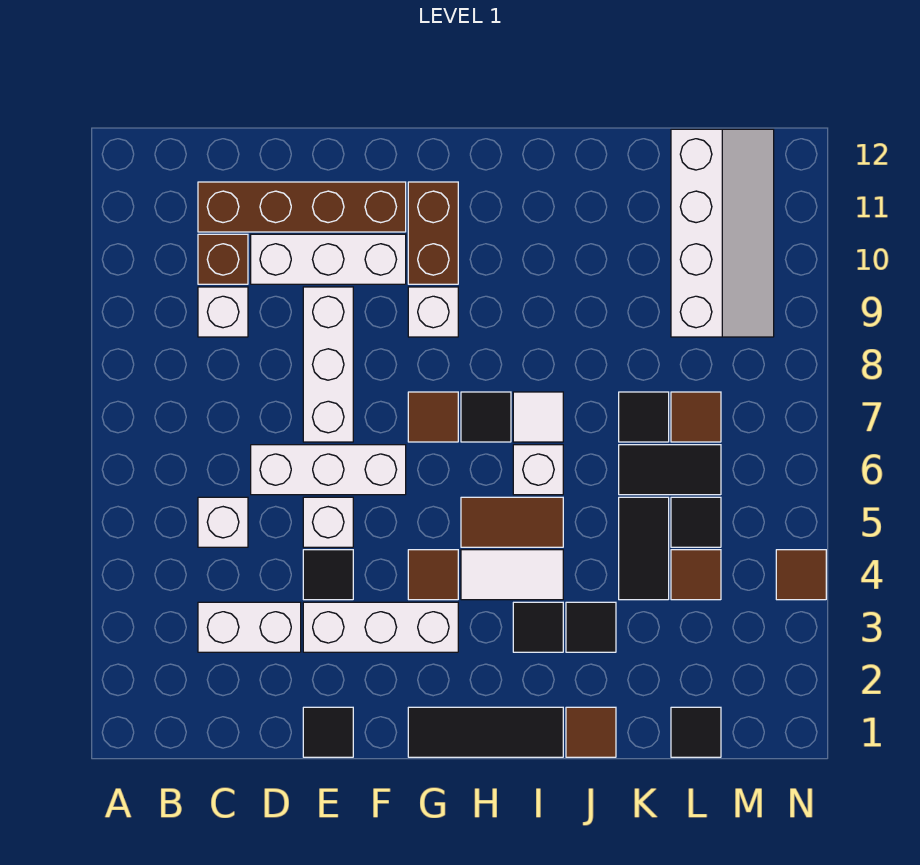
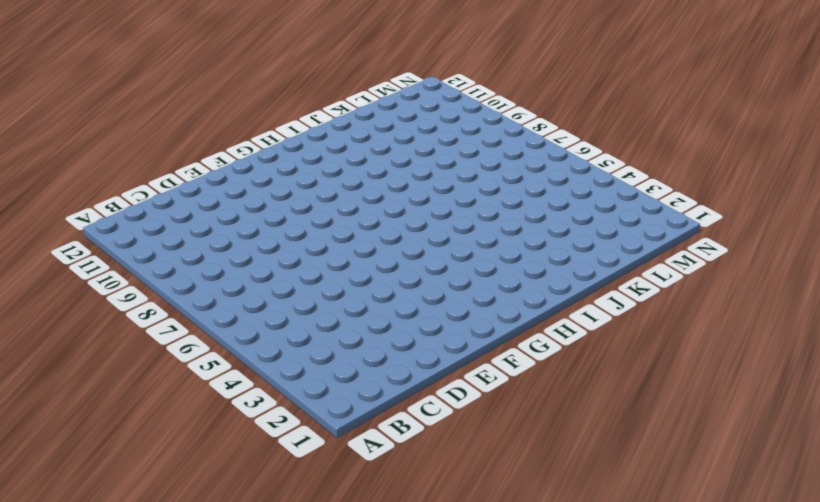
none -> white 1x2 brick [198,602,301,652]
none -> white 1x1 brick [198,497,248,547]
none -> white 1x1 brick [198,287,248,337]
none -> brown 1x1 brick [198,234,248,284]

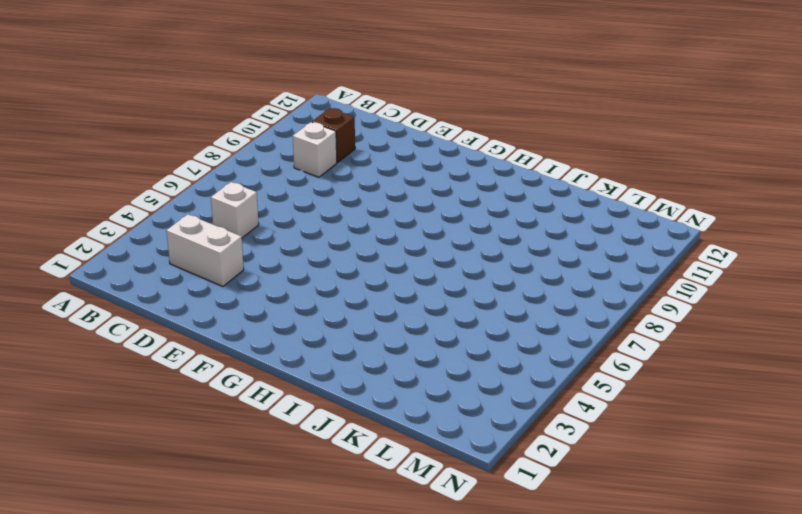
none -> brown 1x4 brick [198,182,406,232]
none -> white 1x3 brick [251,445,406,495]
none -> white 1x3 brick [251,234,406,284]
none -> black 1x1 tile [303,707,353,757]

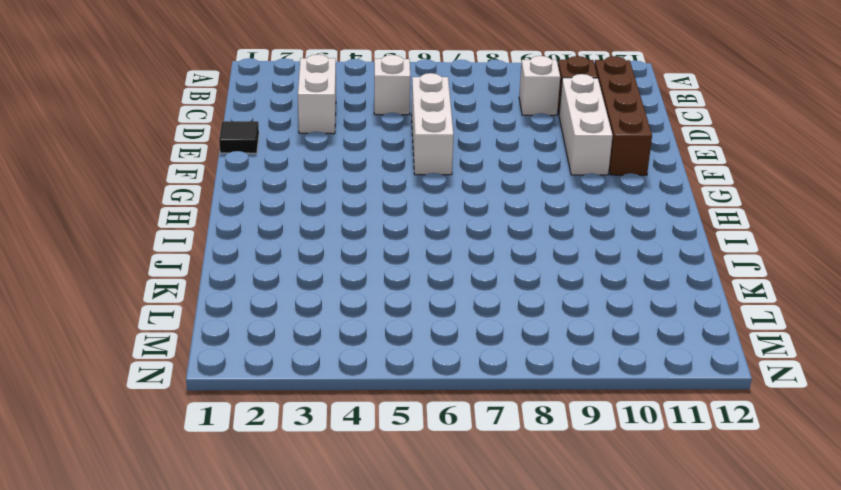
none -> white 1x3 brick [303,602,458,652]
none -> black 1x1 tile [303,550,353,600]
none -> white 1x1 brick [303,497,353,547]
none -> white 1x3 brick [303,287,353,442]

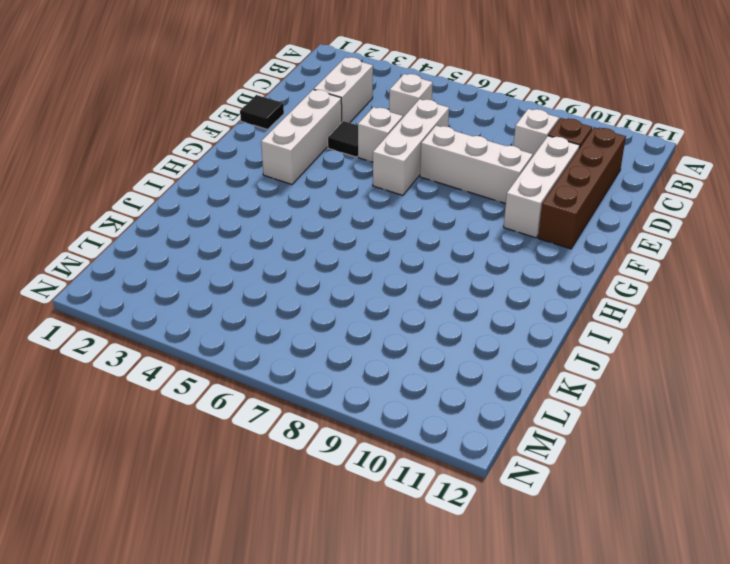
none -> black 1x3 tile [408,707,563,757]
none -> brown 1x1 tile [408,550,458,600]
none -> brown 1x1 tile [408,392,458,442]
none -> white 1x1 brick [408,287,458,337]

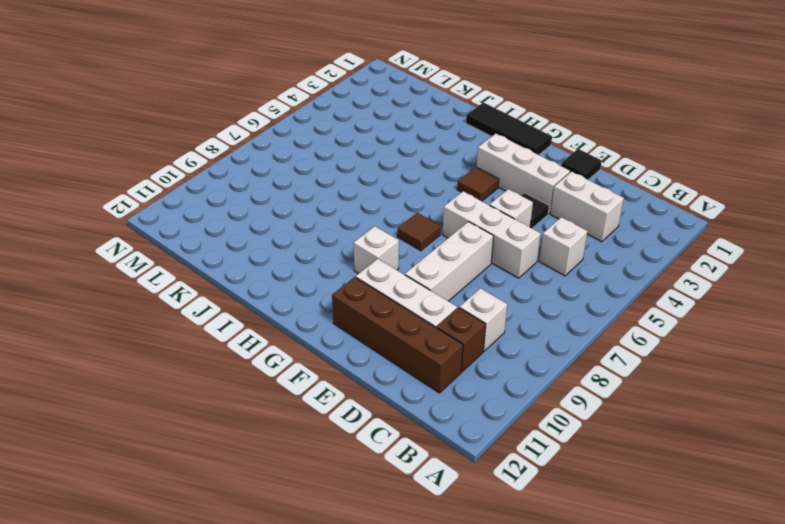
none -> brown 1x2 brick [408,182,458,284]
none -> white 1x2 tile [461,550,563,600]
none -> brown 1x2 tile [461,497,563,547]
none -> black 1x1 tile [461,392,511,442]

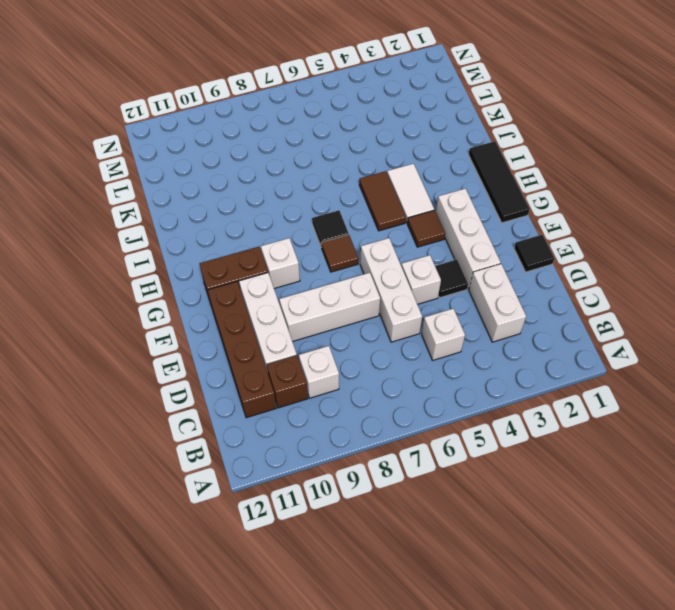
none -> black 1x1 tile [513,602,563,652]
none -> white 1x1 brick [513,445,563,495]
none -> white 1x1 tile [513,392,563,442]
none -> brown 1x1 tile [566,707,616,757]

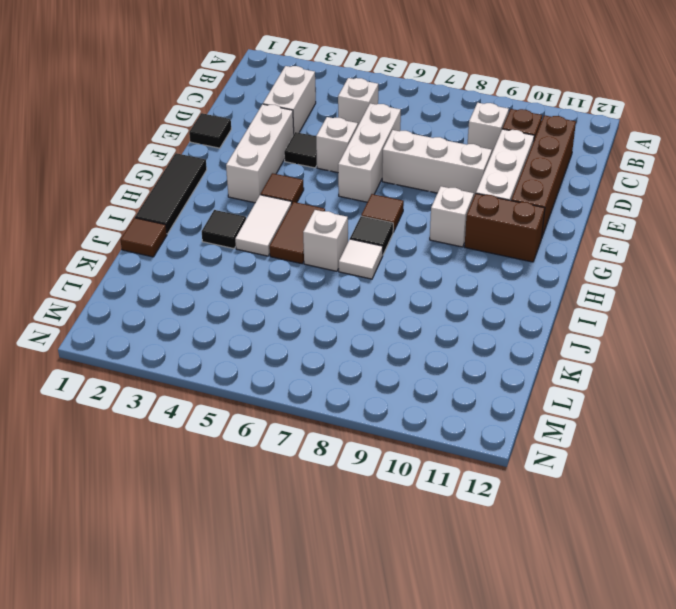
none -> black 1x1 tile [566,602,616,652]
none -> black 1x2 tile [619,497,669,600]
none -> black 1x2 tile [619,445,721,495]
none -> black 1x1 tile [619,392,669,442]

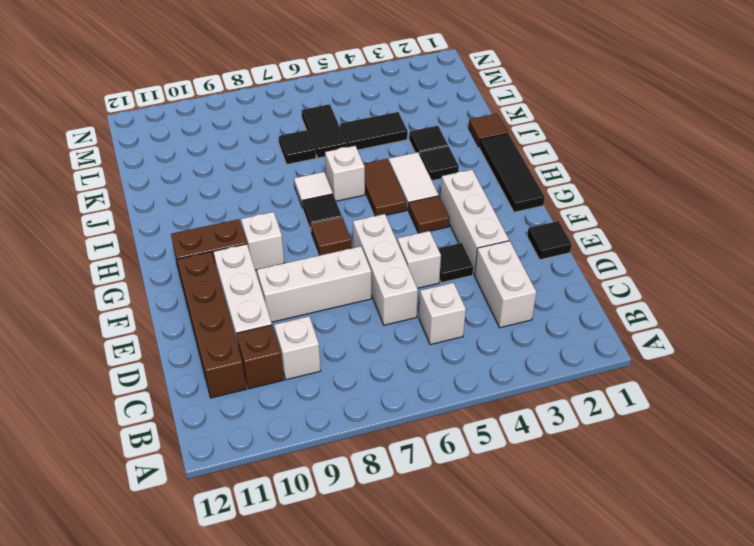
none -> black 1x1 tile [671,707,721,757]
none -> brown 1x1 tile [671,550,721,600]
none -> black 1x1 tile [671,497,721,547]
none -> brown 1x1 tile [671,392,721,442]

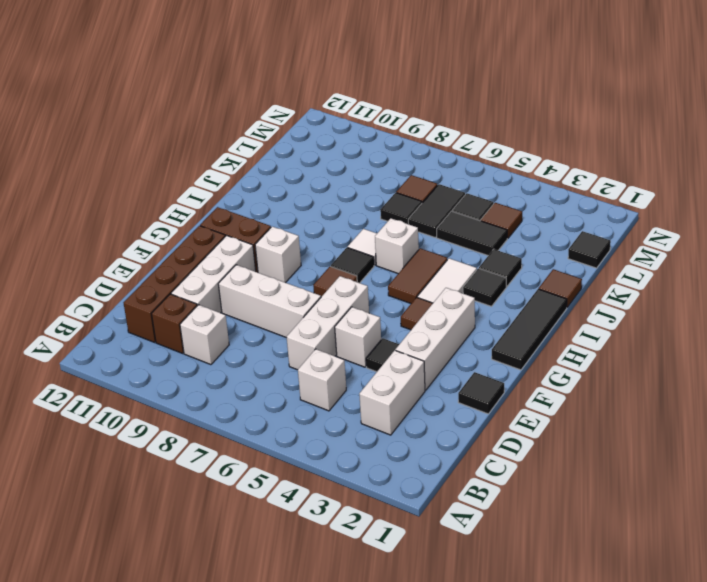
none -> white 2x4 slope [671,129,774,337]
none -> brown 1x1 tile [776,550,826,600]

